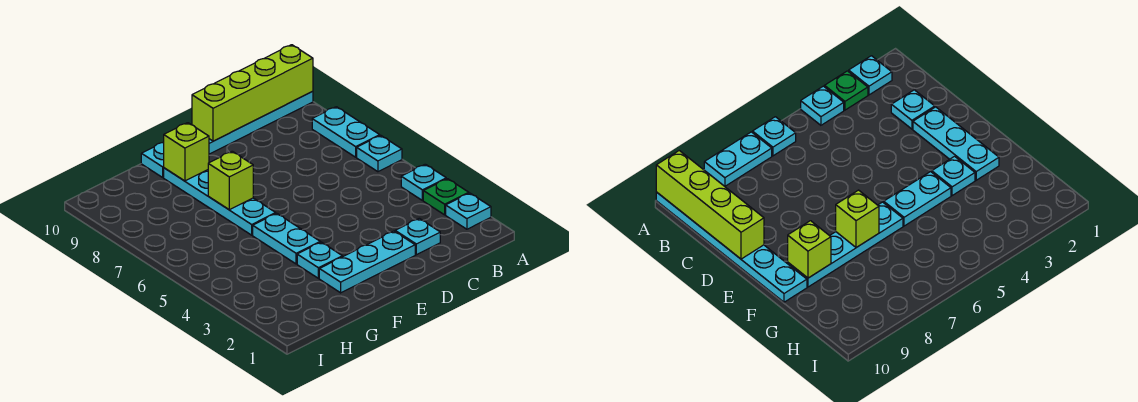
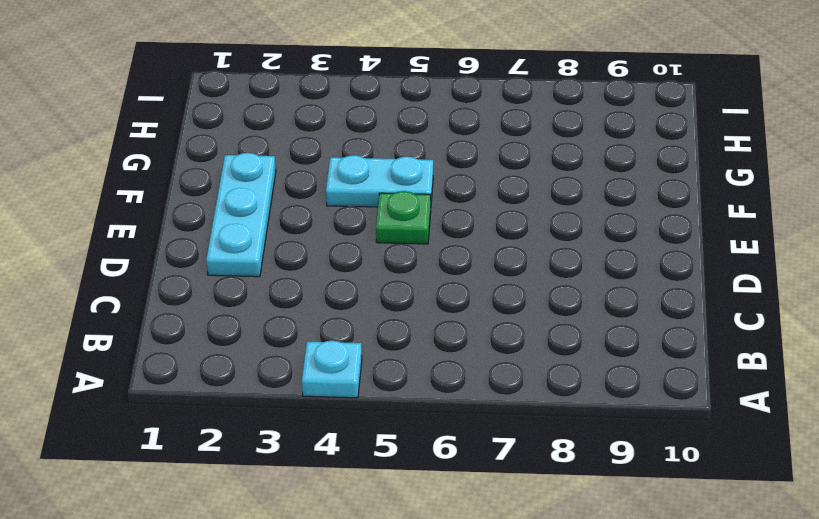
green 1x1 plate [376,191,431,244] -> green 1x1 plate moved to [423,179,469,215]
none -> cyan 1x1 plate [446,193,491,229]
none -> cyan 1x1 plate [357,135,402,172]
none -> cyan 1x2 plate [312,107,380,157]

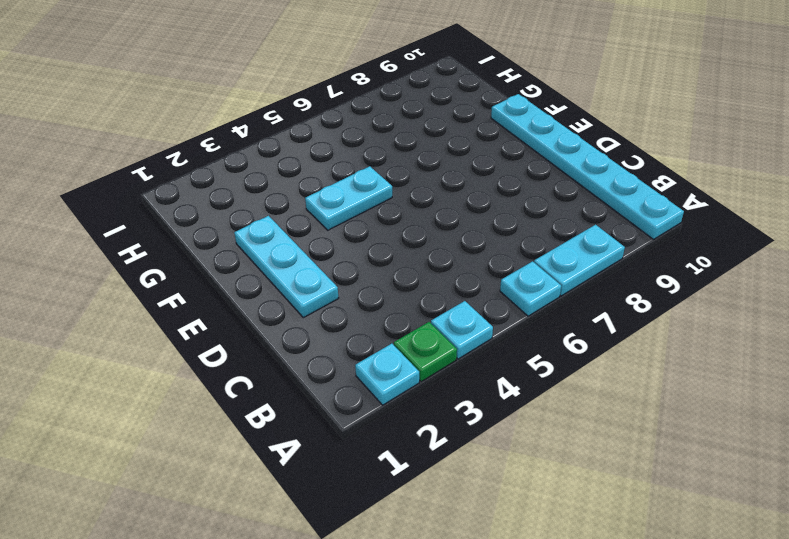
none -> cyan 1x1 plate [395,218,440,255]
none -> cyan 1x1 plate [297,242,342,278]
none -> cyan 1x4 plate [164,168,276,235]

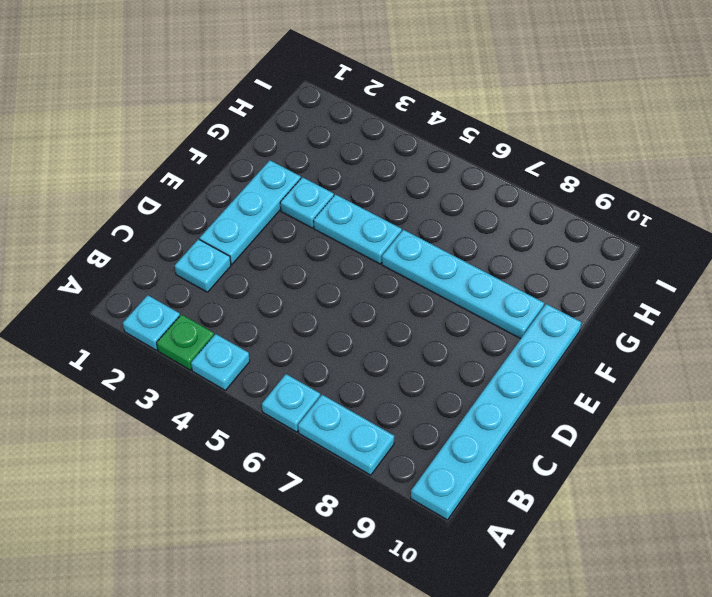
none -> lime 1x4 brick [192,45,313,141]
none -> lime 1x1 brick [208,151,253,210]
none -> lime 1x1 brick [164,123,209,181]

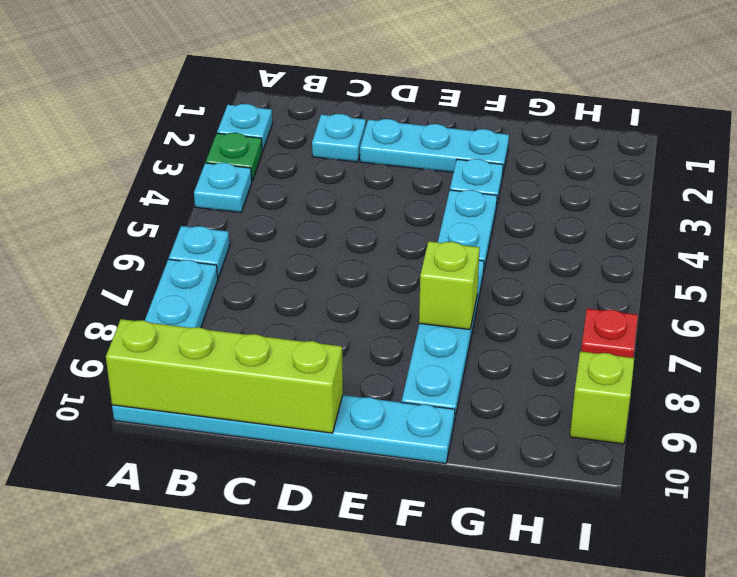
red 1x1 plate [581,309,638,358] -> none
lime 1x1 brick [570,352,634,444] -> lime 1x1 brick moved to [164,123,209,181]

